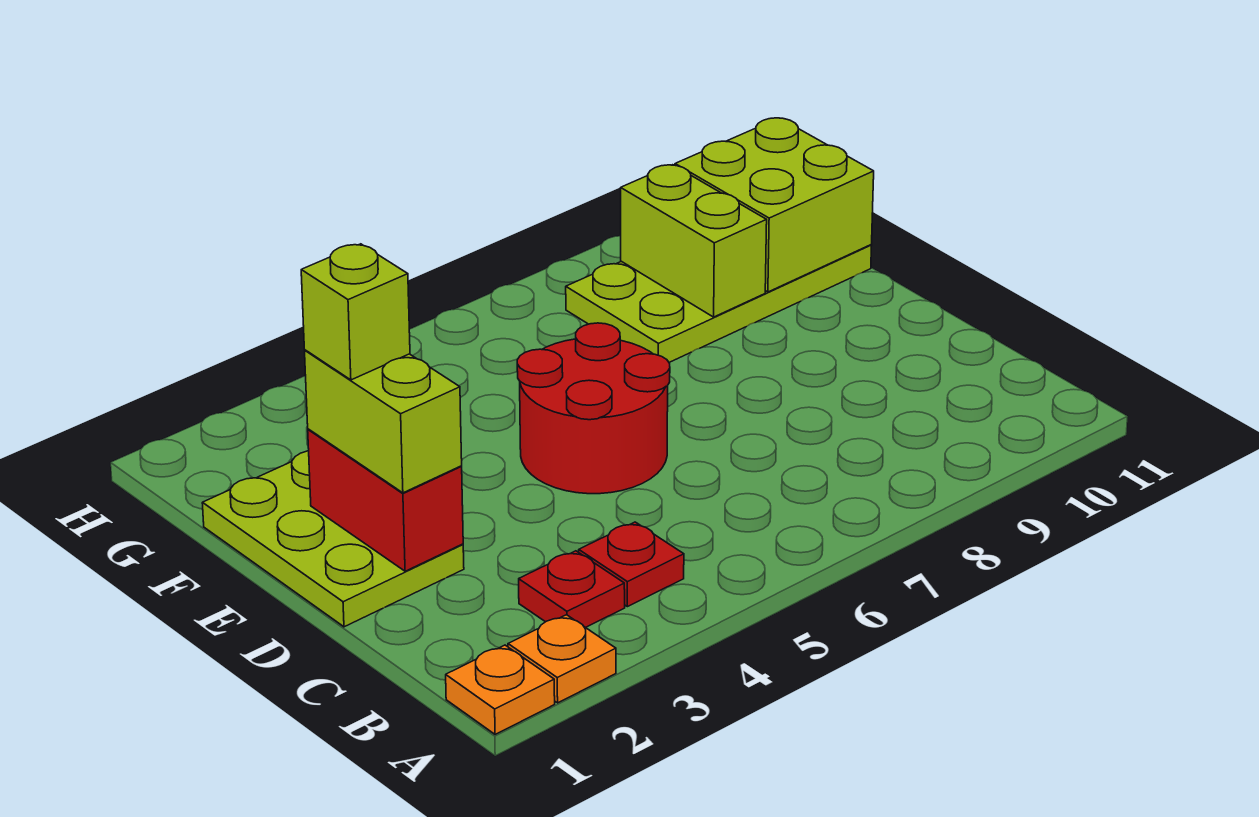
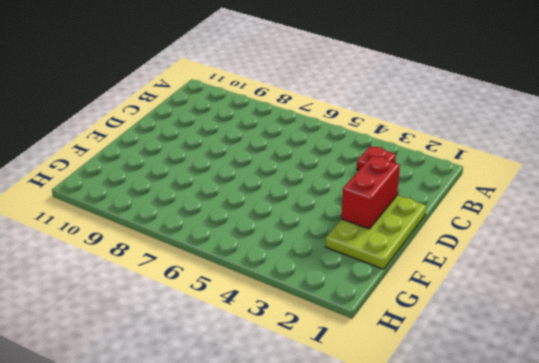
none -> orange 1x1 plate [446,645,555,734]
none -> orange 1x1 plate [508,615,616,703]
none -> red 1x1 plate [579,522,684,607]

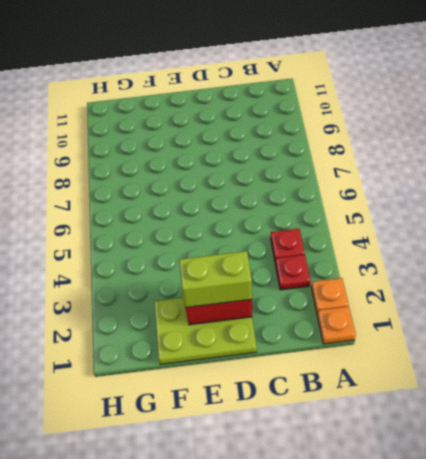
none -> red 2x2 round brick [517,323,670,494]
none -> lime 2x4 plate [566,245,872,362]
none -> lime 1x2 brick [621,165,767,317]

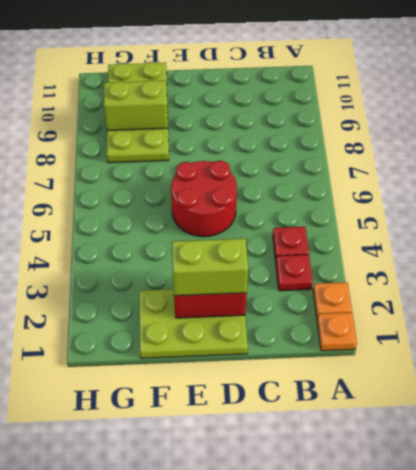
none -> lime 2x2 brick [675,118,874,292]
none -> lime 1x1 brick [301,244,410,380]

